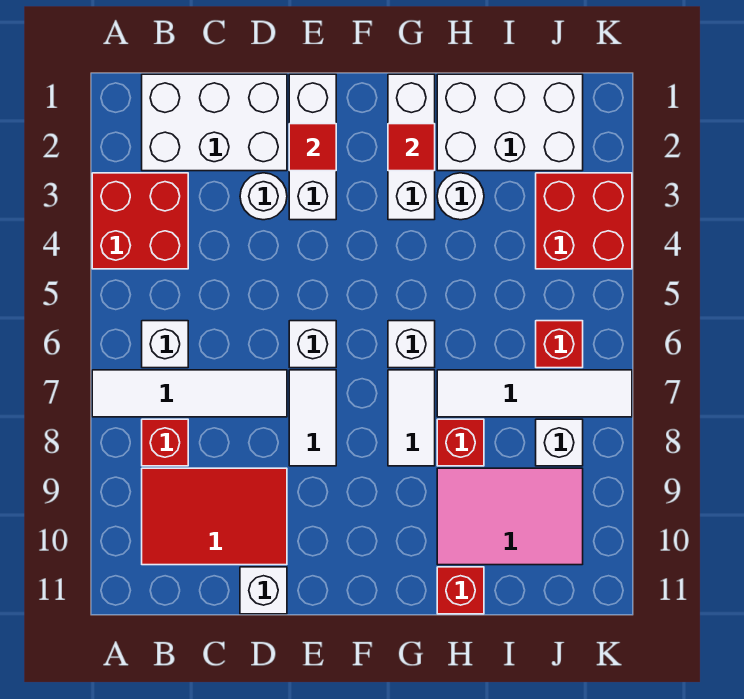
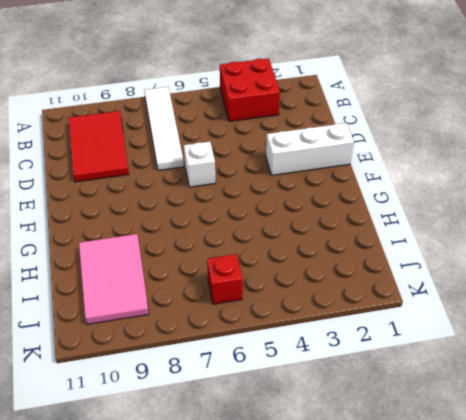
none -> white 2x3 brick [142,74,287,171]
none -> white 1x1 brick [142,321,188,368]
none -> red 1x1 brick [142,419,188,466]

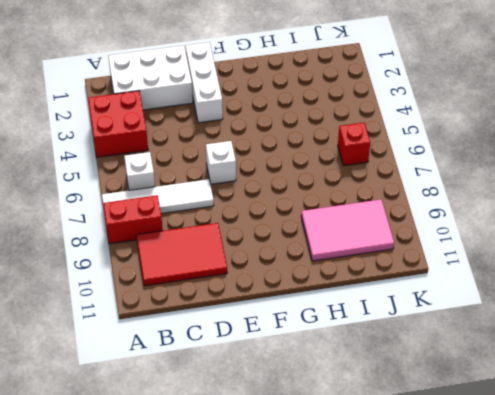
red 1x2 brick [103,195,163,244] -> red 1x1 brick [142,419,188,466]
none -> white 1x1 round brick [240,173,287,220]
none -> white 1x1 brick [240,567,287,614]
none -> white 1x2 tile [289,370,336,466]

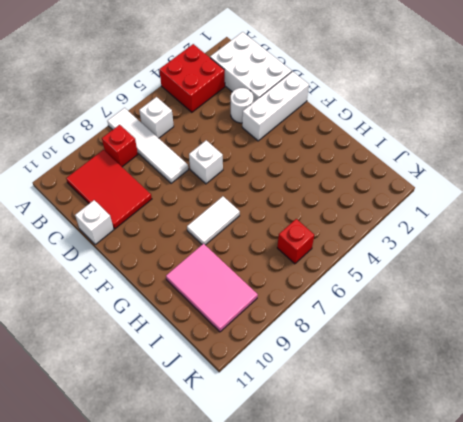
none -> white 1x2 tile [289,370,336,466]
none -> white 1x3 brick [388,74,435,220]
none -> white 1x1 brick [388,321,435,368]

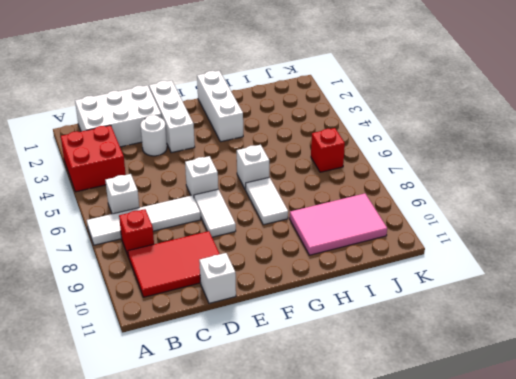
none -> white 2x3 brick [437,74,583,171]
none -> white 1x1 round brick [437,173,484,220]
none -> white 1x4 tile [437,370,632,417]

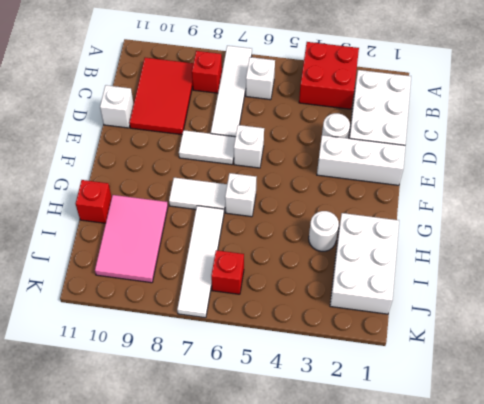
none -> white 1x3 brick [388,74,435,220]
none -> red 1x1 brick [437,419,484,466]
none -> red 2x2 brick [536,173,632,269]

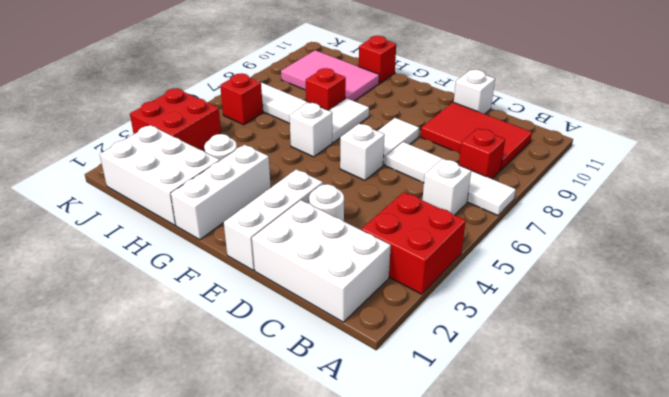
none -> white 1x1 brick [536,419,583,466]
none -> red 1x1 tile [289,124,336,171]
none -> red 1x1 tile [388,124,435,171]

